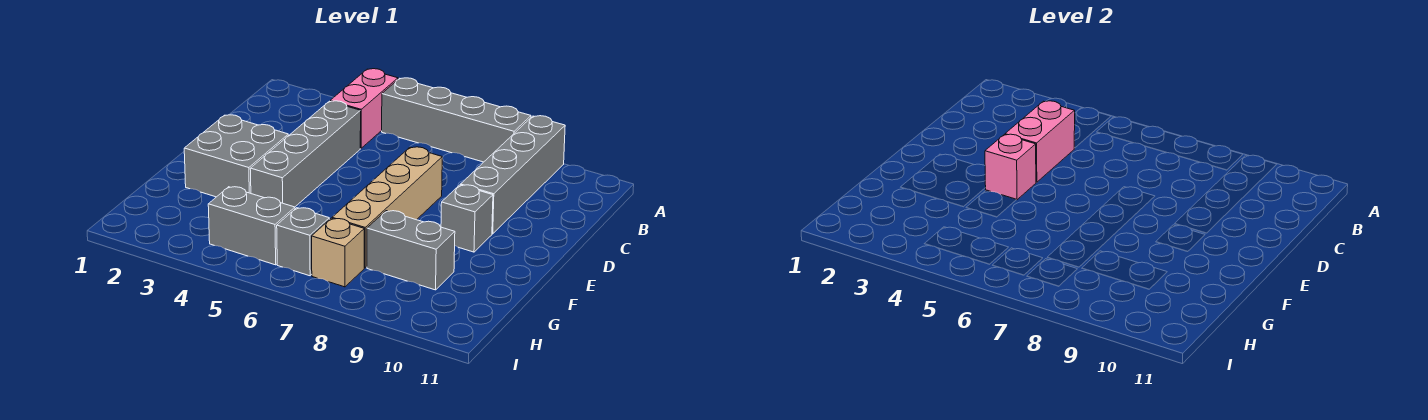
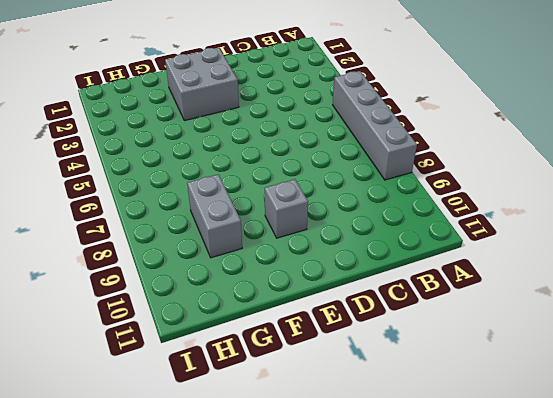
none -> pink 1x2 brick [330,69,398,148]
none -> grey 1x4 brick [461,116,565,234]
none -> grey 1x4 brick [250,101,361,207]

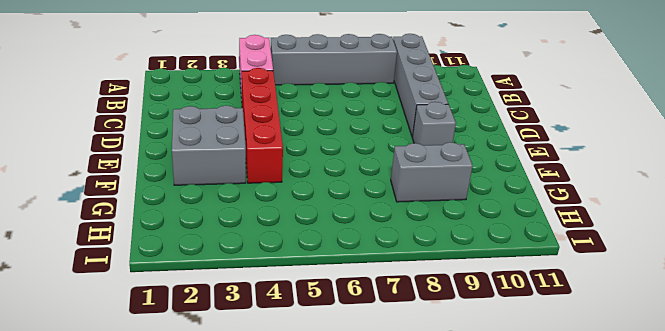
red 1x4 brick [242,68,283,183] -> grey 1x4 brick [250,101,361,207]
none -> tan 1x4 brick [332,147,442,268]
none -> grey 1x2 brick [208,187,295,265]
none -> grey 1x1 brick [277,208,329,276]

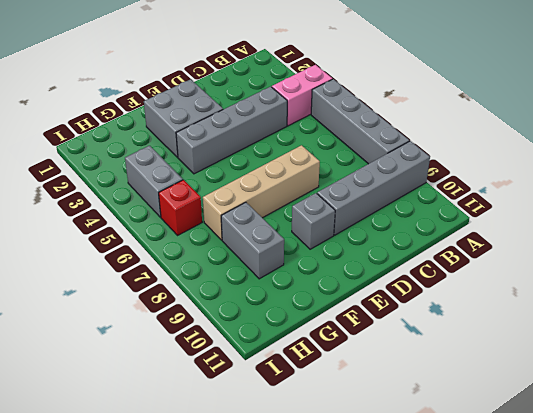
red 1x1 brick [159,180,202,235] -> grey 1x1 brick [277,208,329,276]
none -> tan 1x1 brick [312,218,364,287]
none -> pink 1x2 brick [1005,101,1075,182]
none -> pink 1x1 brick [985,134,1036,200]

